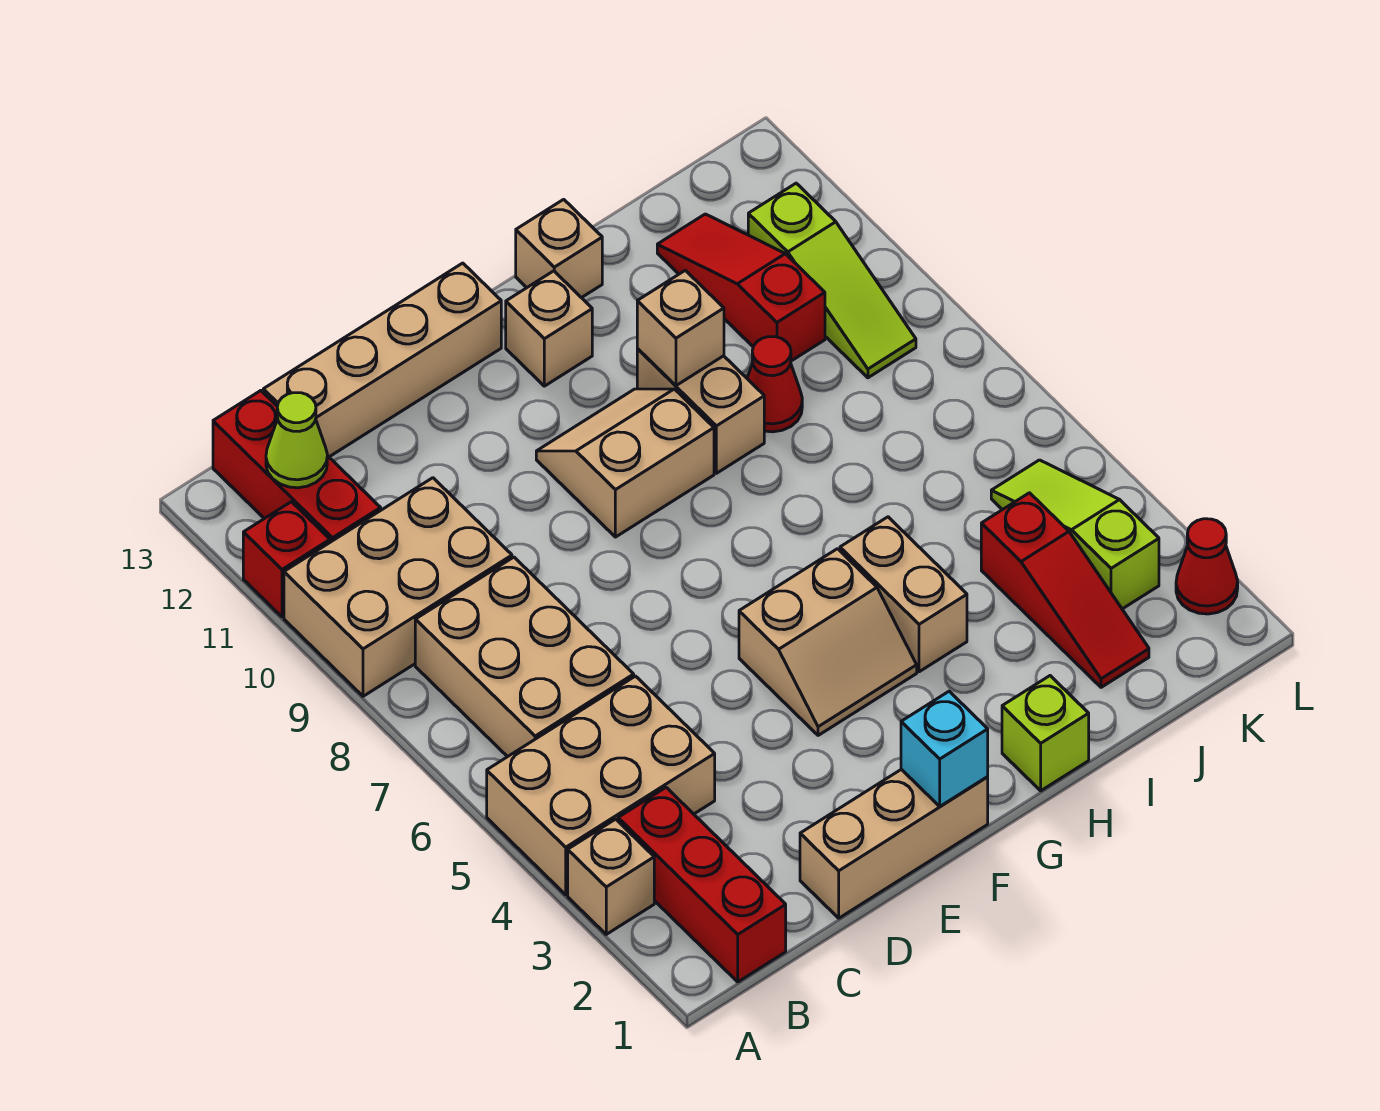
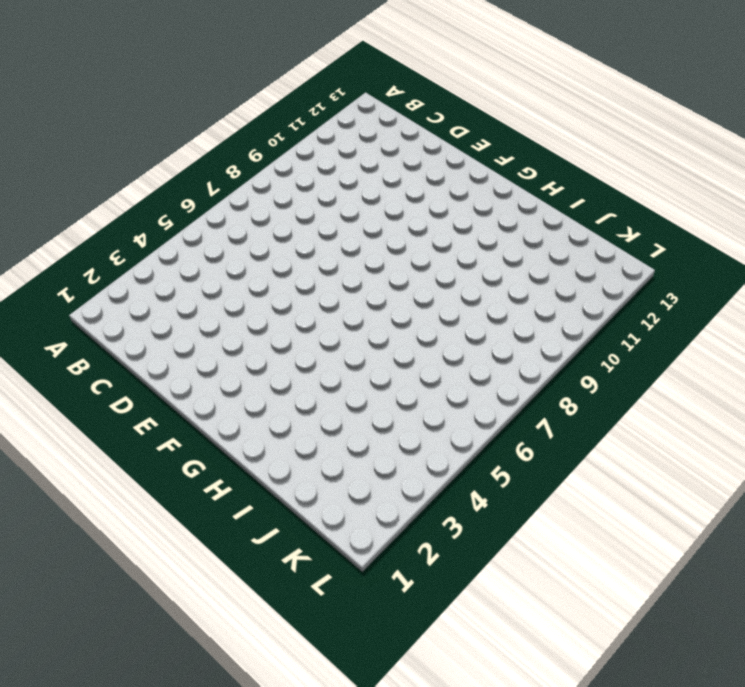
none -> tan 1x1 brick [568,819,654,934]
none -> tan 2x3 brick [487,676,715,895]
none -> tan 2x3 brick [284,478,512,696]

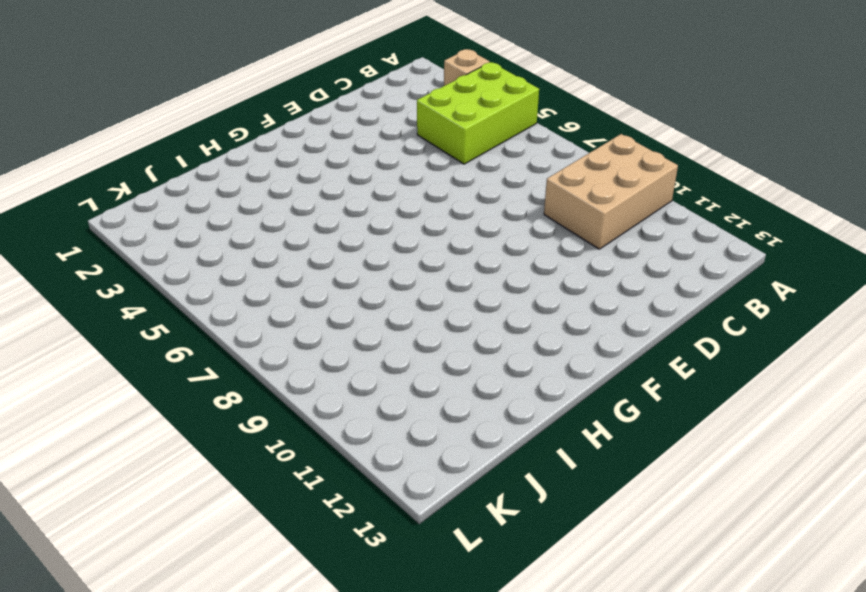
lime 2x3 brick [417,62,539,164] -> tan 2x3 brick [487,676,715,895]
none -> red 1x1 brick [243,502,330,617]
none -> red 1x3 brick [618,788,786,982]
none -> tan 2x3 brick [415,557,634,757]

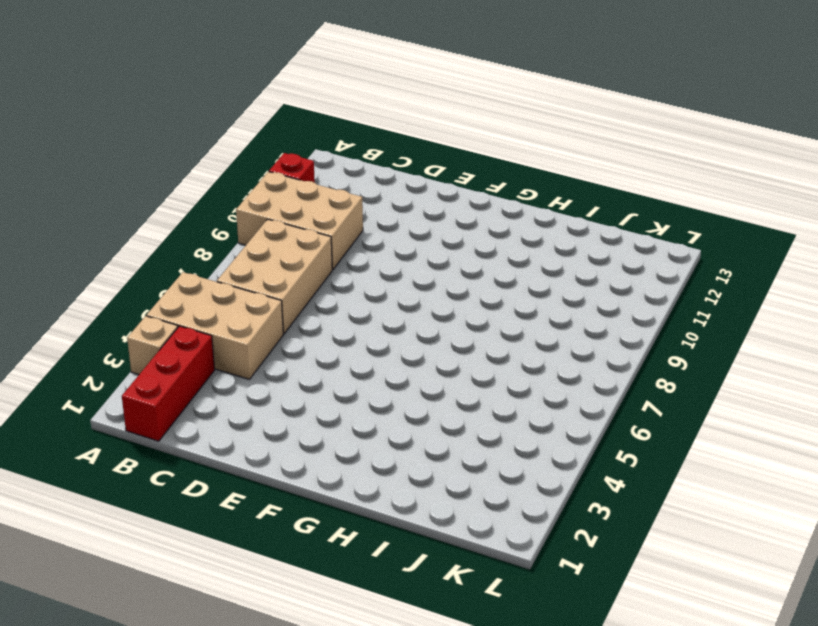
none -> red 1x3 brick [213,391,381,542]
none -> tan 1x4 brick [263,263,501,457]
none -> tan 1x3 brick [800,769,988,918]

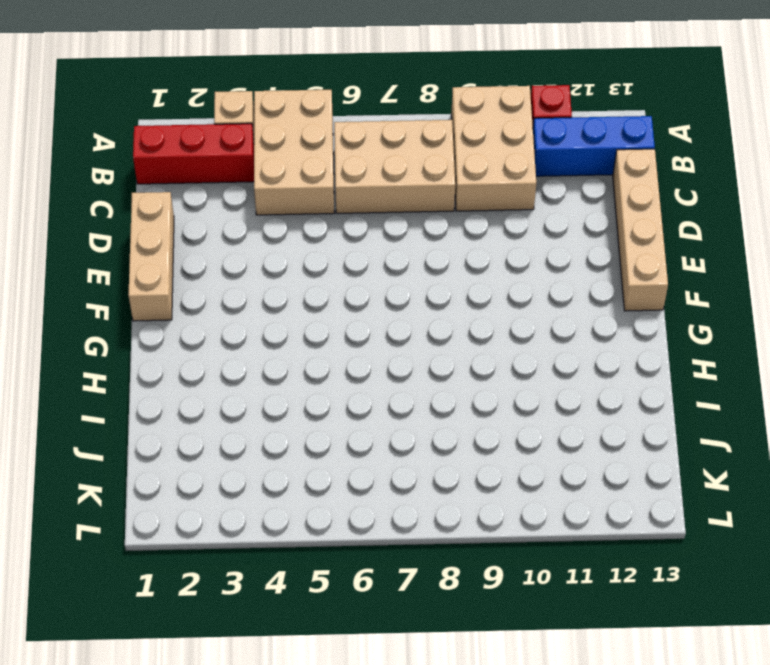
blue 1x3 brick [533,116,655,176] -> red 1x3 brick [213,391,381,542]
none -> tan 2x2 slope [739,549,917,735]
none -> tan 2x2 slope [536,389,714,537]
none -> tan 1x1 brick [506,271,592,386]

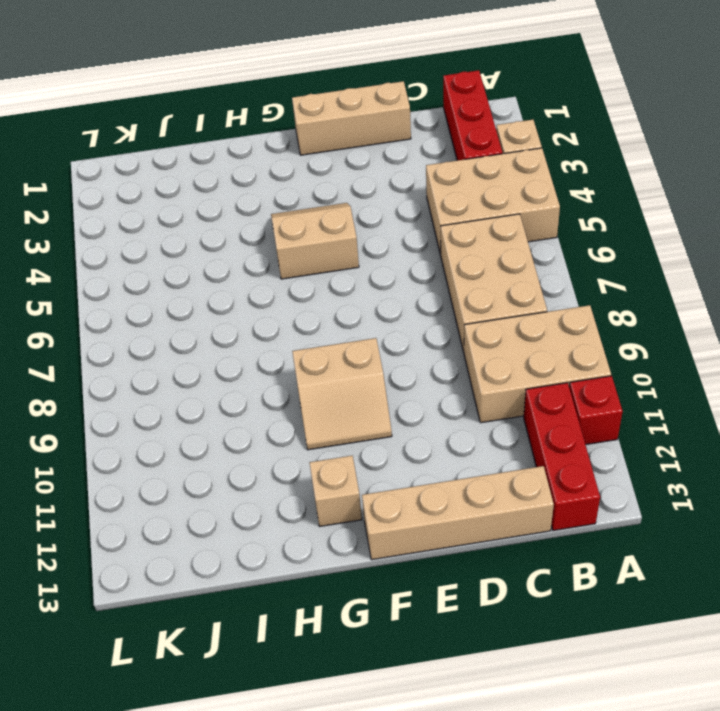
none -> lime 1x1 brick [1002,676,1089,791]
none -> tan 1x2 brick [840,517,967,672]
none -> tan 1x2 brick [637,349,764,473]

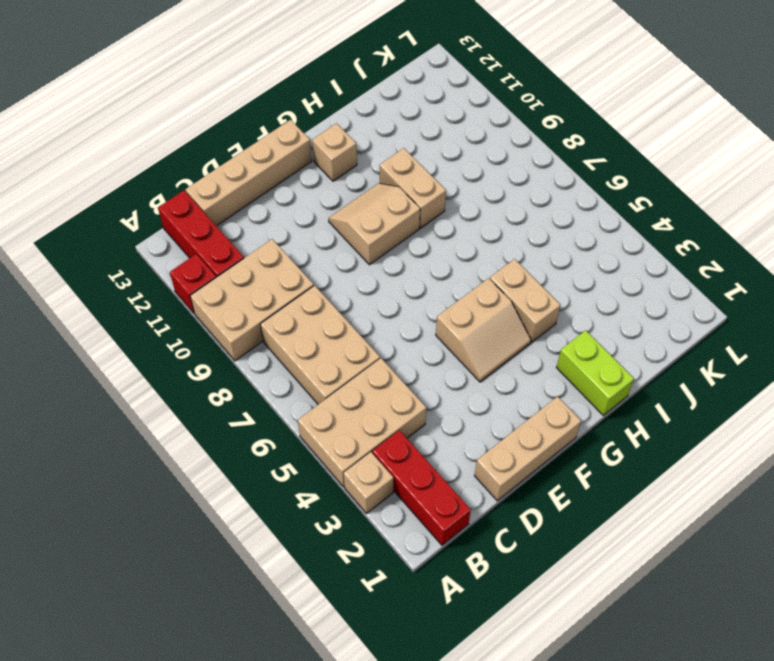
lime 1x2 brick [557,330,634,415] -> lime 1x1 brick [1002,676,1089,791]
none -> tan 1x1 brick [516,199,602,298]
none -> red 1x1 cone [747,337,802,432]
none -> red 1x3 slope [981,493,1149,687]

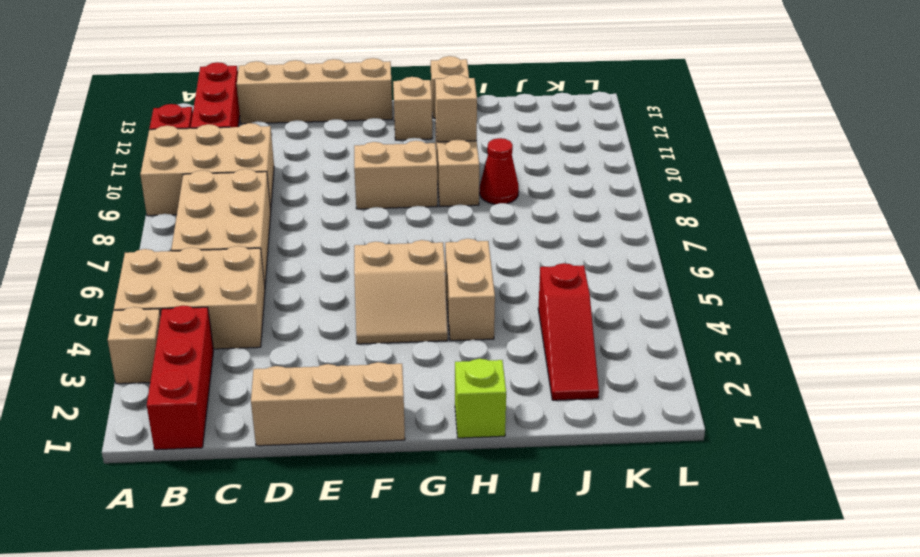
none -> red 1x3 slope [657,214,825,361]
none -> lime 1x3 slope [991,460,1159,609]
none -> lime 1x3 slope [748,183,916,378]

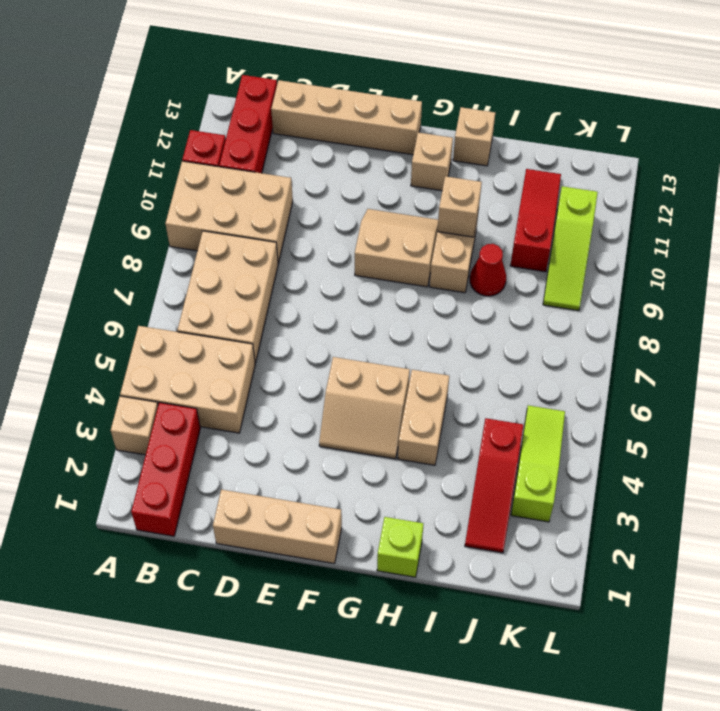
none -> red 1x1 cone [1176,519,1238,614]
none -> lime 1x1 cone [266,393,327,488]
none -> cyan 1x1 brick [901,691,988,806]

